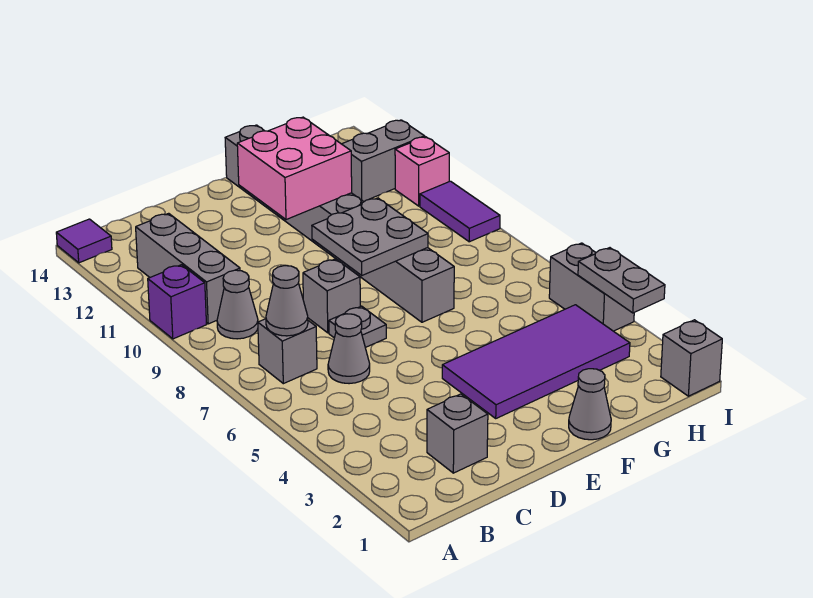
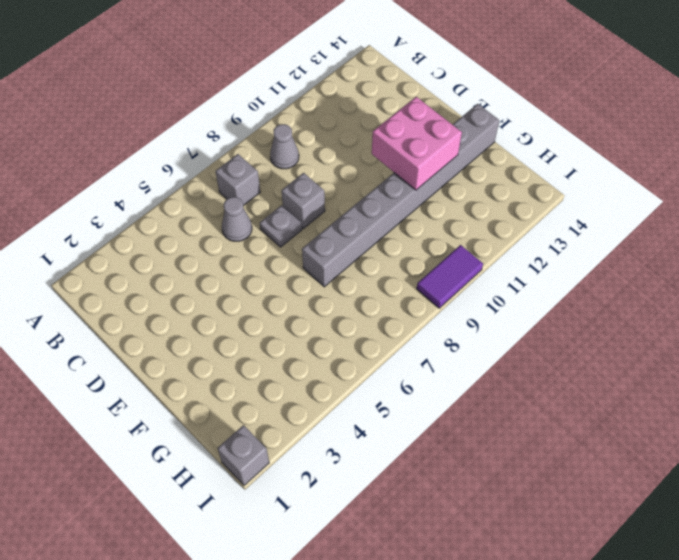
none -> purple 1x1 brick [148,265,207,339]
none -> purple 1x1 tile [56,219,112,263]
none -> grey 1x3 brick [136,213,240,324]

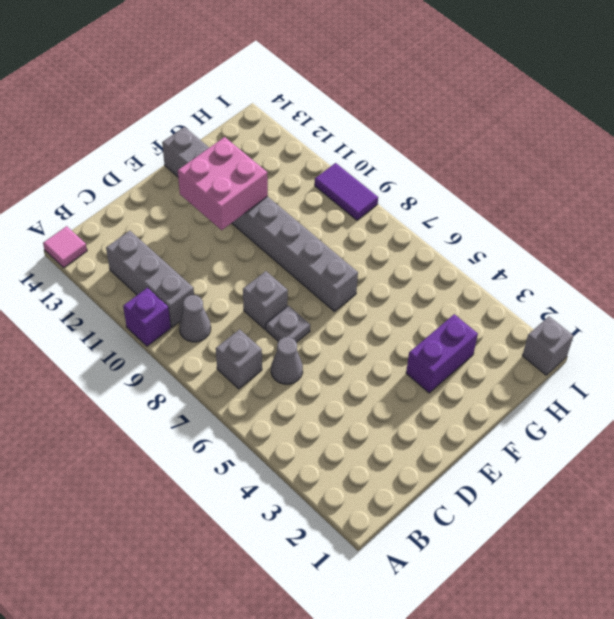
pink 1x1 tile [43,226,87,268] -> purple 1x1 tile [56,219,112,263]
purple 1x2 brick [406,314,478,393] -> purple 2x4 tile [442,305,630,418]
none -> grey 1x1 brick [427,394,488,473]
none -> grey 1x1 cone [569,369,611,440]
none -> grey 1x2 brick [342,120,425,202]

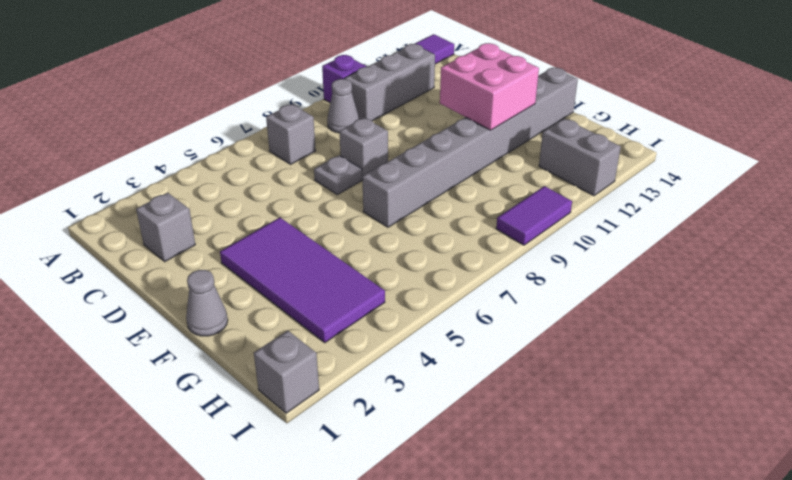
none -> grey 1x1 cone [328,314,370,384]
none -> grey 1x2 brick [549,243,634,331]
none -> pink 1x1 brick [395,137,449,206]

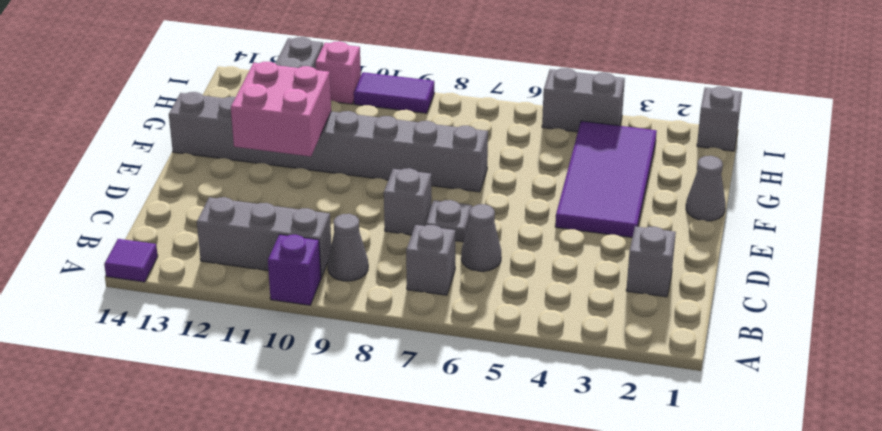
none -> grey 1x1 cone [266,266,308,336]
none -> grey 2x2 plate [312,198,428,275]
none -> grey 1x2 plate [578,248,665,313]

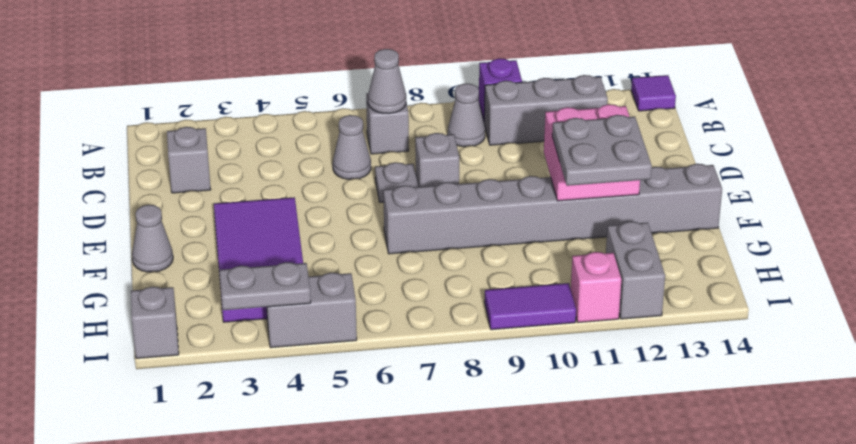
grey 2x2 plate [552,115,652,186] -> grey 2x2 plate moved to [312,198,428,275]

